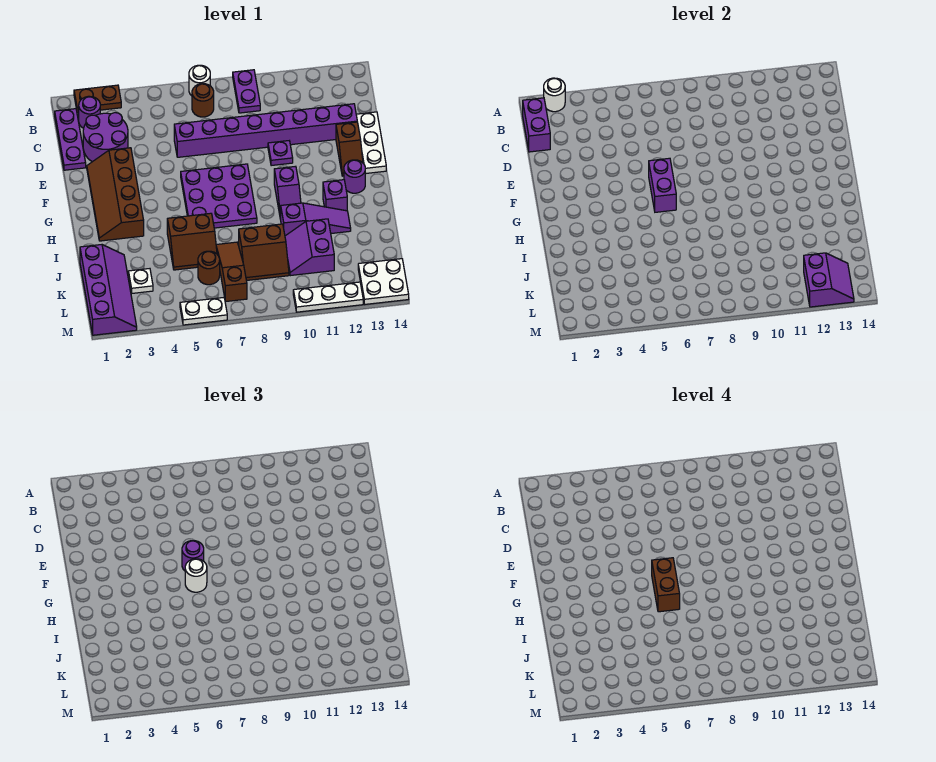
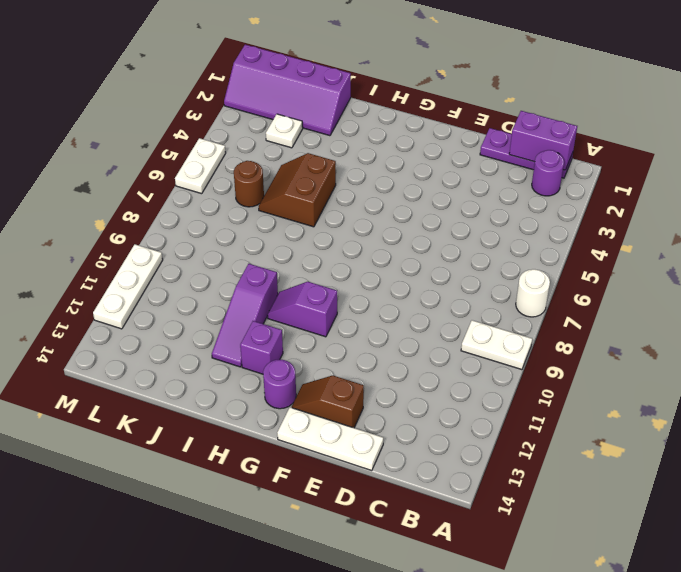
white 1x2 plate [461,320,532,370] -> purple 1x2 plate [233,70,260,113]
none -> brown 1x2 plate [74,85,121,113]
none -> brown 1x1 round brick [192,84,214,117]
none -> purple 2x2 round brick [83,113,128,162]
none -> purple 1x8 brick [174,104,357,157]

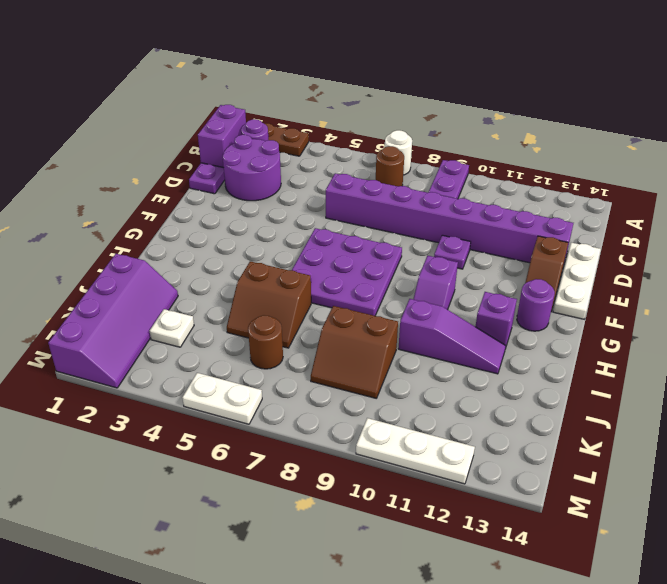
none -> brown 2x4 slope [87,148,144,241]
none -> brown 1x3 slope [216,242,247,301]
none -> purple 2x2 slope [285,219,334,276]
none -> white 2x2 plate [358,259,409,304]

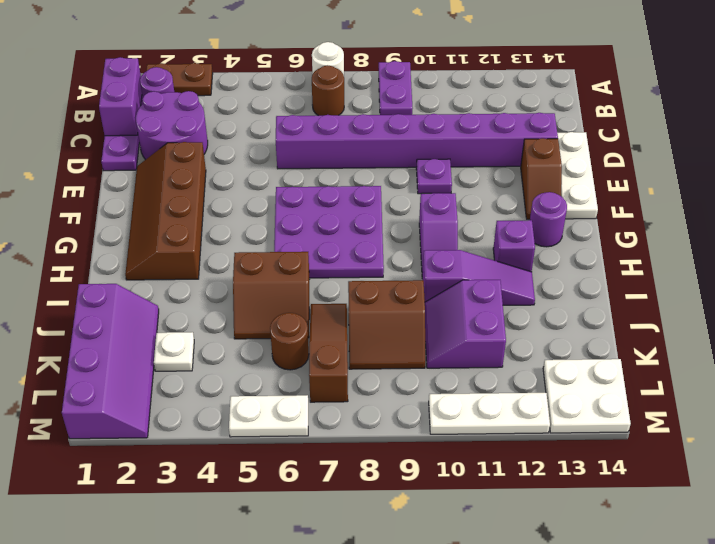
none -> white 1x1 round brick [544,78,565,112]
none -> purple 1x2 brick [649,158,676,212]
none -> purple 2x2 slope [804,253,854,307]
none -> purple 1x1 round brick [182,541,204,571]

